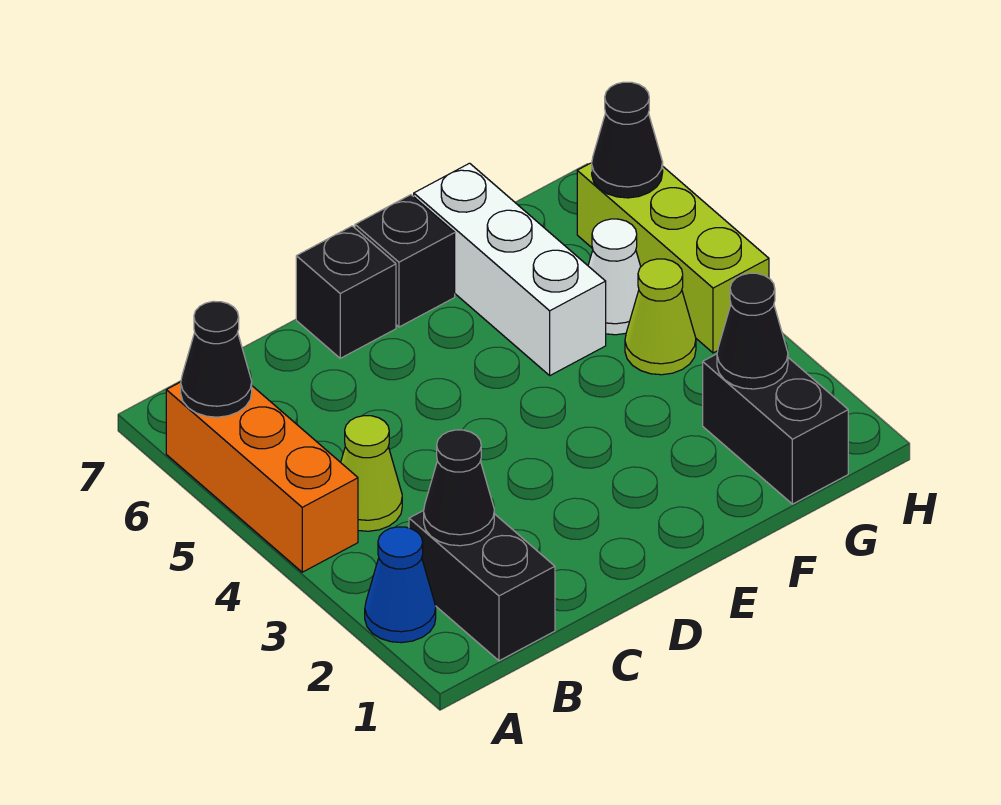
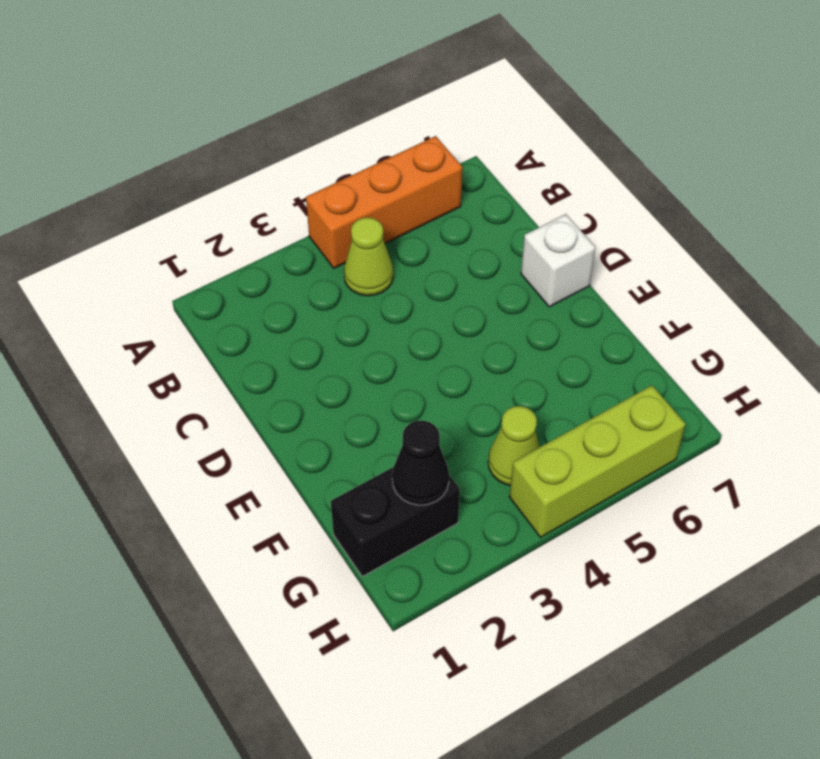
white 1x1 brick [521,214,596,307] -> black 1x1 brick [296,226,396,358]
none -> blue 1x1 cone [365,527,436,643]
none -> black 1x2 brick [409,510,555,661]
none -> black 1x1 brick [355,195,455,327]

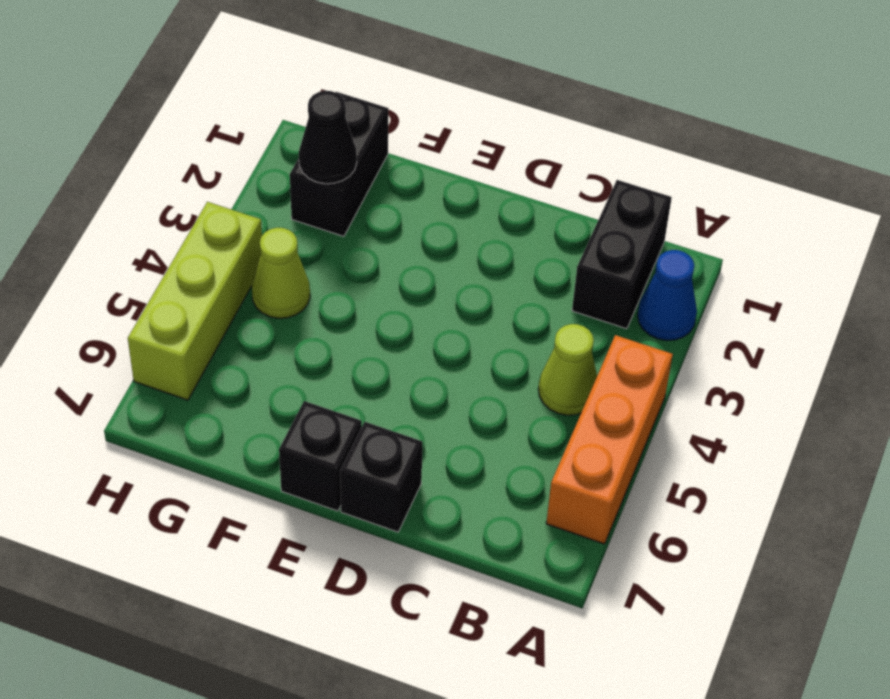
none -> white 1x3 brick [414,163,606,375]
none -> white 1x1 cone [588,219,641,335]
none -> black 1x1 cone [181,301,252,417]

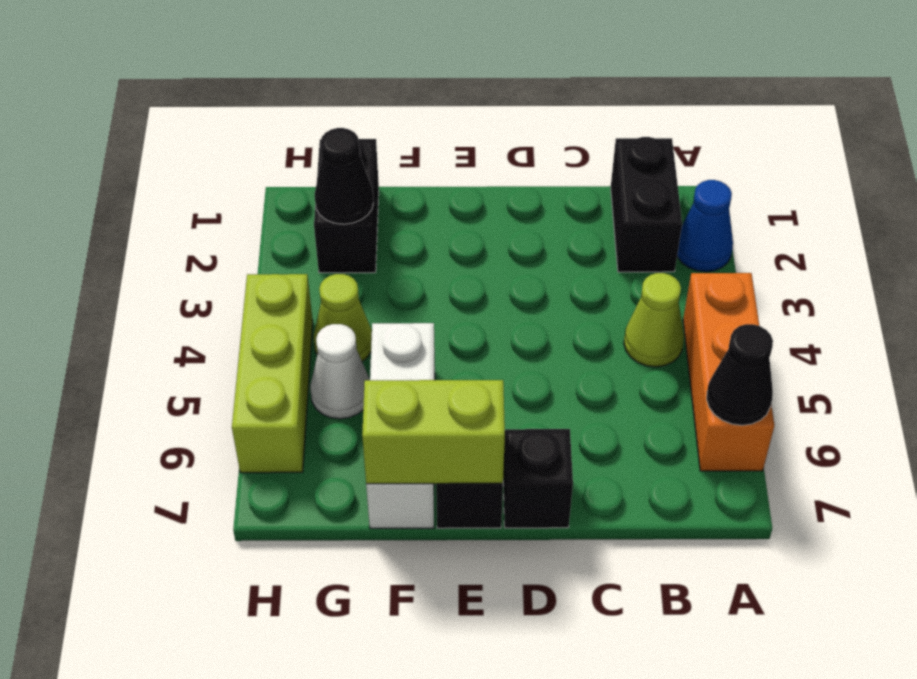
lime 1x2 brick [362,380,505,484] -> none
none -> black 1x1 cone [424,430,494,546]
none -> black 1x1 cone [592,82,663,198]

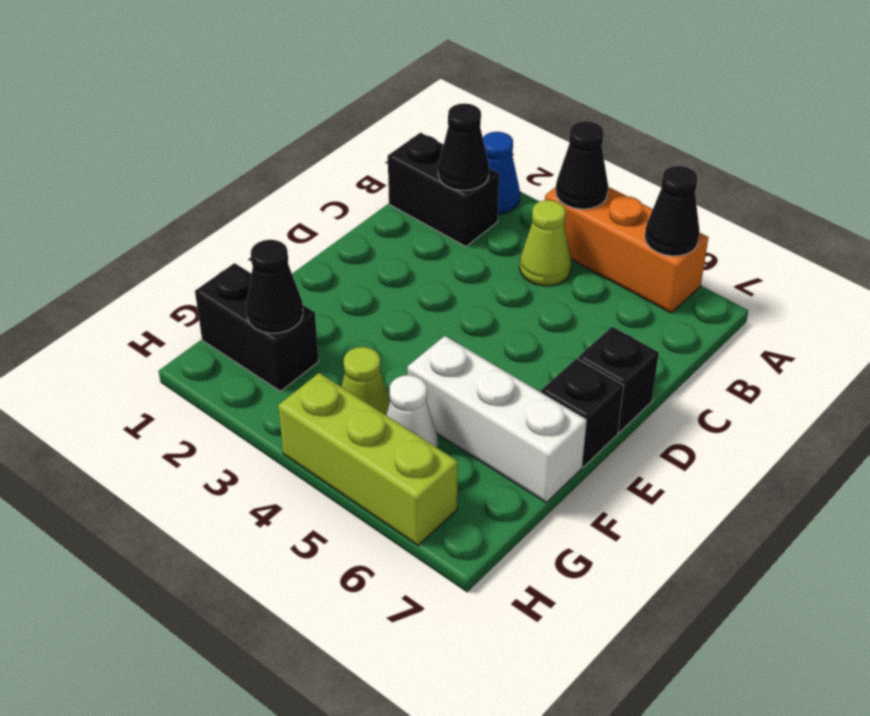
black 1x1 cone [556,121,608,209] -> black 1x1 cone moved to [592,82,663,198]

